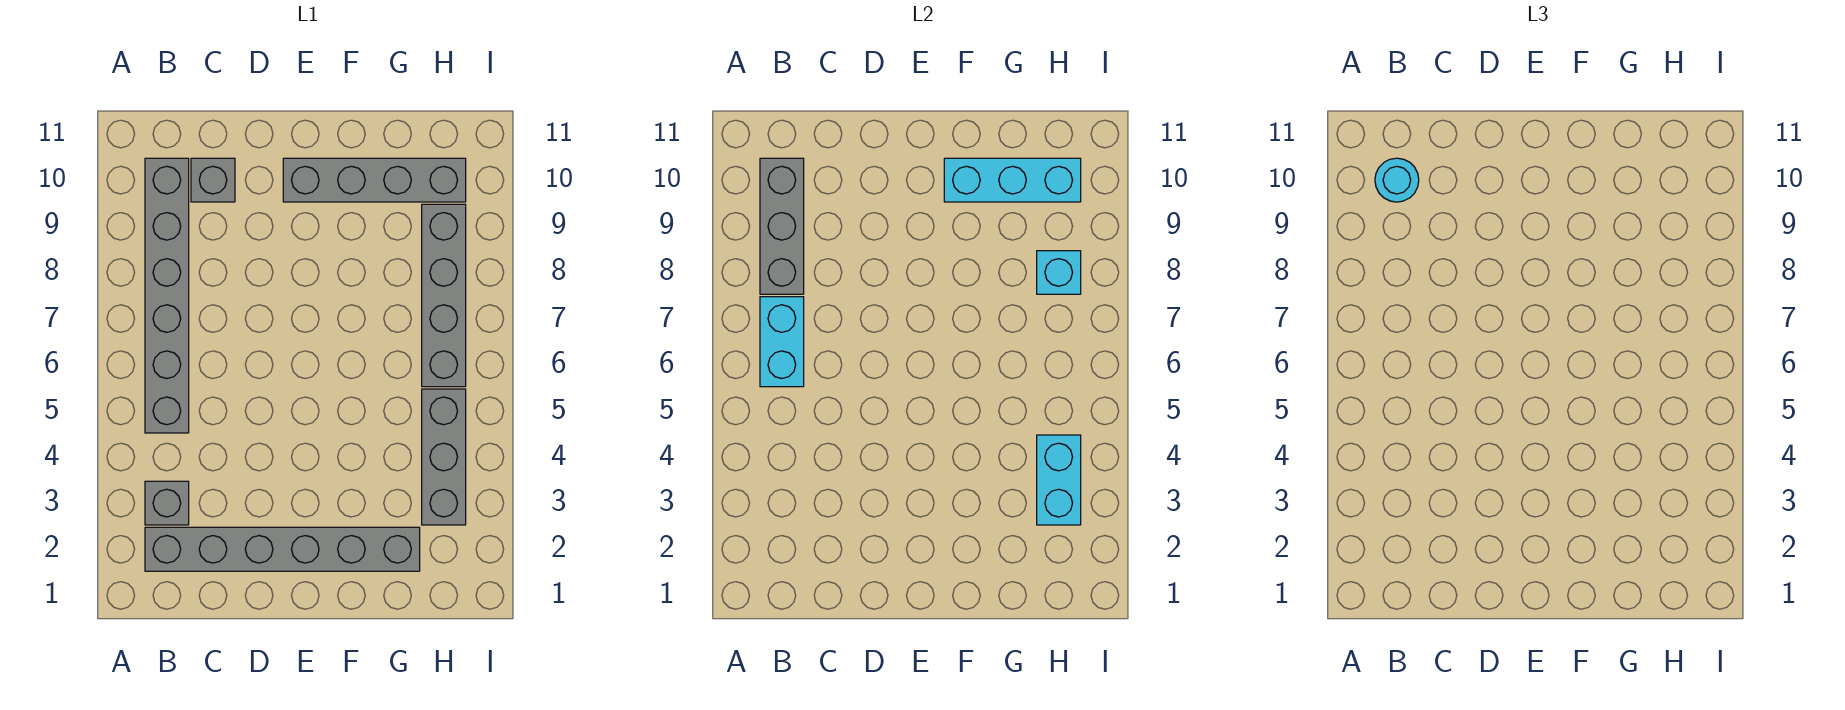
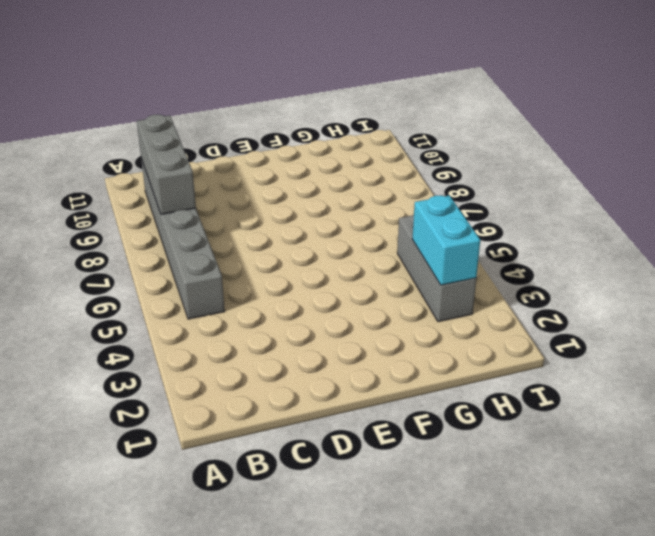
none -> grey 1x6 brick [145,527,420,571]
none -> grey 1x1 brick [145,481,189,525]
none -> grey 1x1 brick [191,158,235,202]

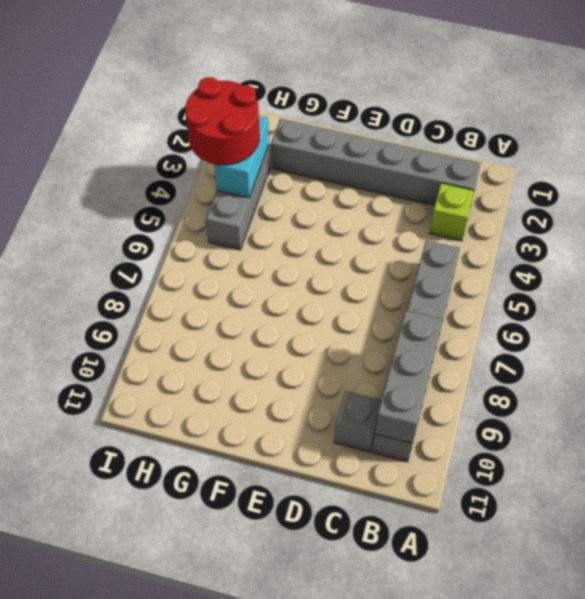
lime 1x1 brick [430,183,474,241] -> grey 1x1 brick [145,481,189,525]
red 2x2 round brick [185,77,259,165] -> none
none -> grey 1x4 brick [283,158,466,202]
none -> grey 1x4 brick [422,204,466,387]
none -> cyan 1x2 brick [760,297,804,387]

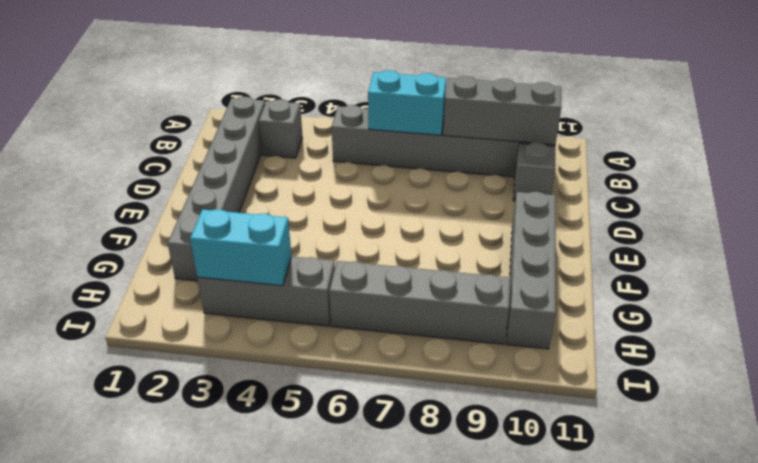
none -> cyan 1x3 brick [944,158,1081,202]
none -> cyan 1x1 brick [1037,251,1081,294]
none -> cyan 1x1 round brick [1375,158,1419,202]

